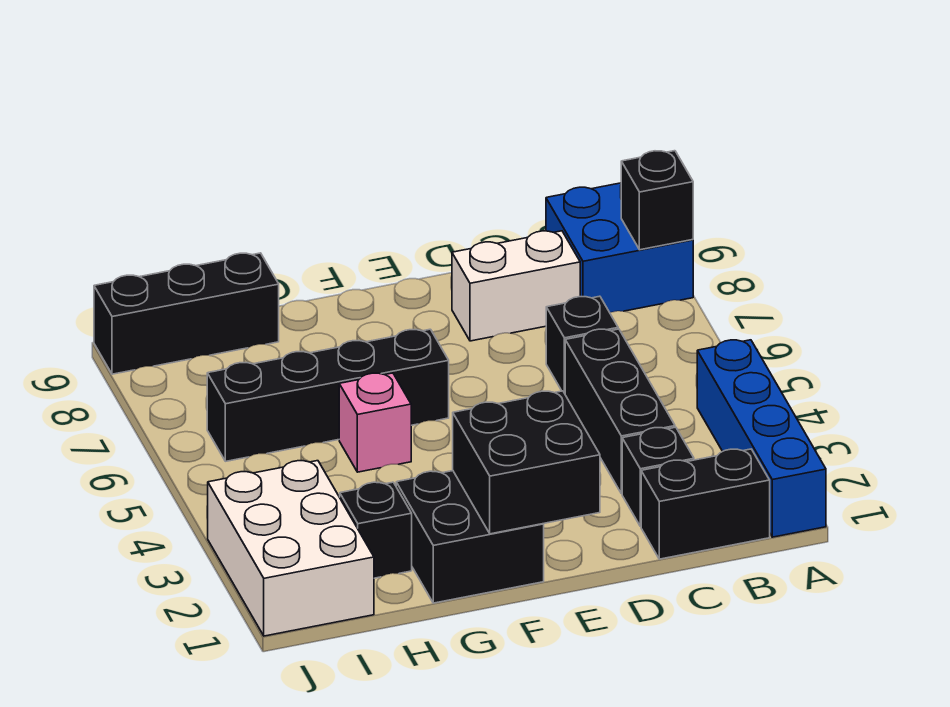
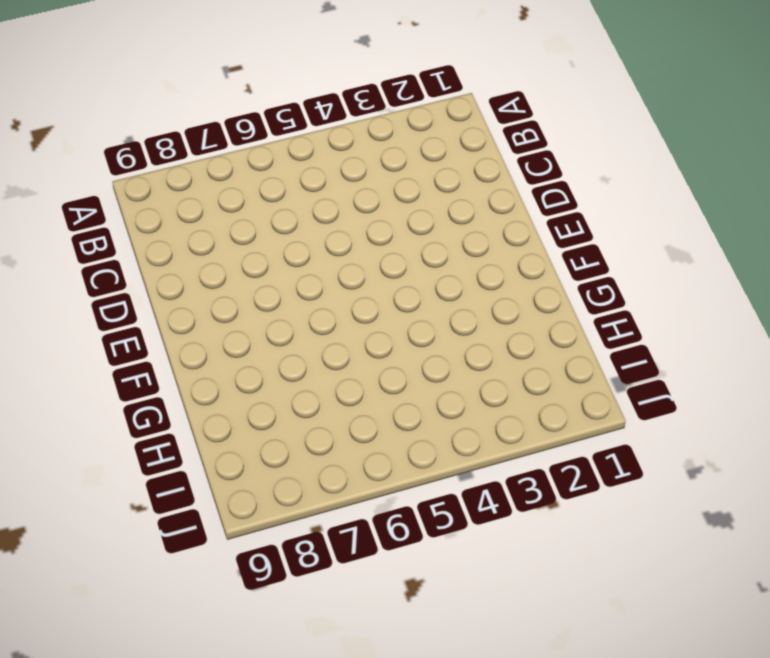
none -> blue 1x4 brick [697,340,826,537]
none -> blue 2x2 brick [546,183,693,313]
none -> black 1x2 brick [641,449,770,559]

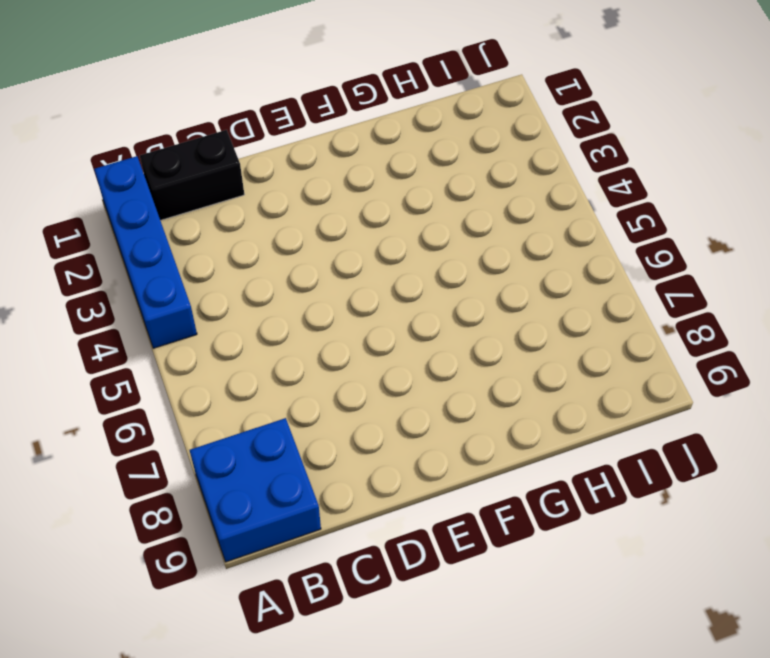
none -> black 1x1 brick [622,427,694,526]
none -> black 1x3 brick [565,329,675,494]
none -> black 1x1 brick [546,296,618,393]

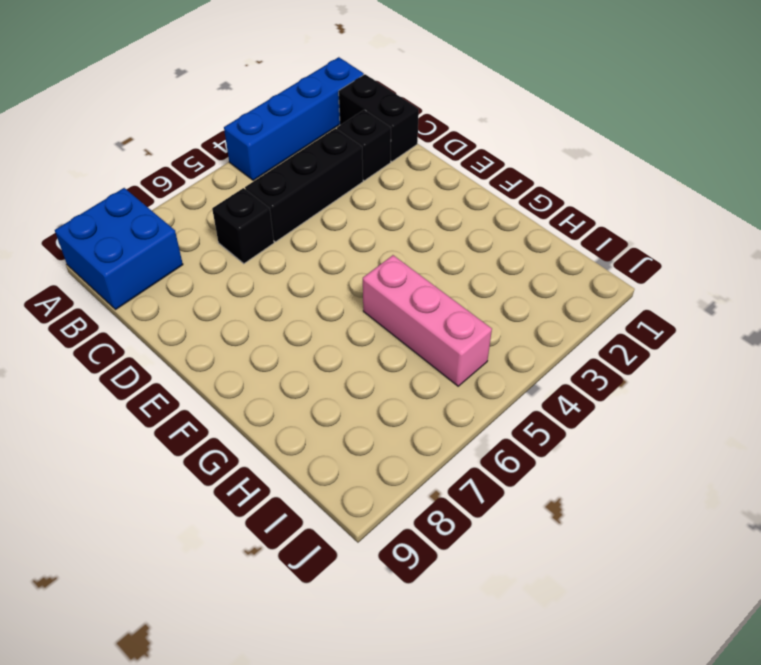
pink 1x3 brick [363,255,492,386] -> pink 1x1 brick [339,373,411,472]
none -> white 1x2 brick [452,231,580,341]
none -> black 2x2 brick [396,471,544,603]
none -> black 1x4 brick [207,329,449,461]

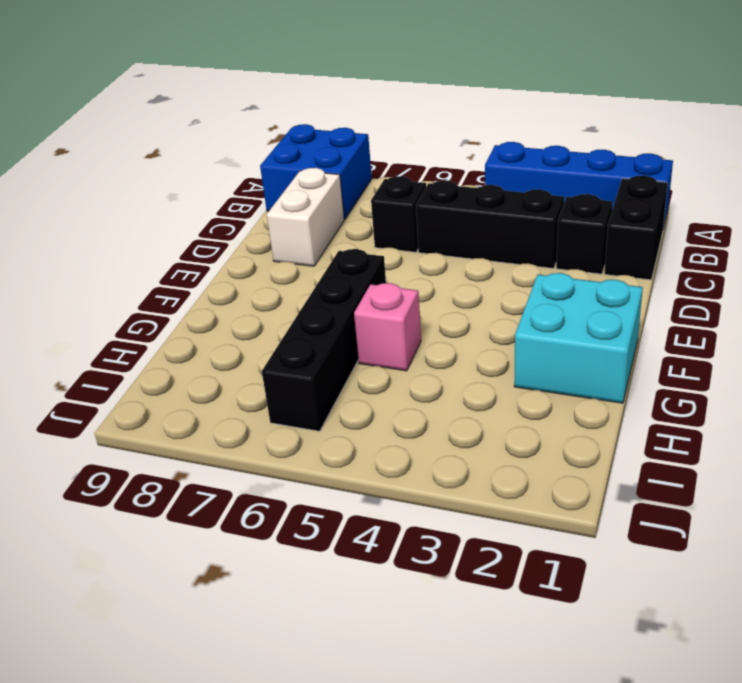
cyan 2x2 brick [514,273,643,403] -> black 2x2 brick [396,471,544,603]
none -> black 1x1 brick [340,482,412,578]
none -> black 1x3 brick [94,253,279,374]
none -> white 2x3 brick [208,461,374,636]

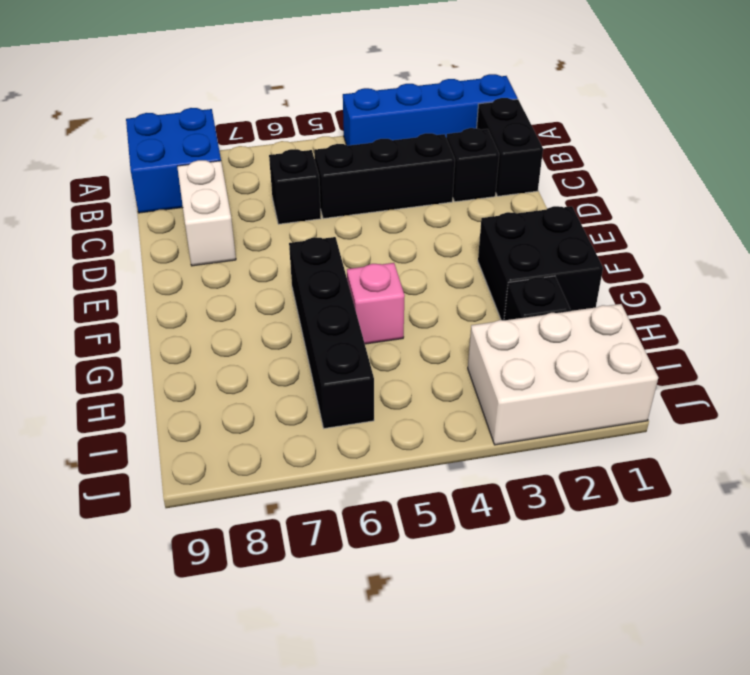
none -> black 1x3 brick [94,253,279,374]
none -> black 1x1 brick [621,151,693,250]
none -> black 2x2 brick [453,391,600,534]

